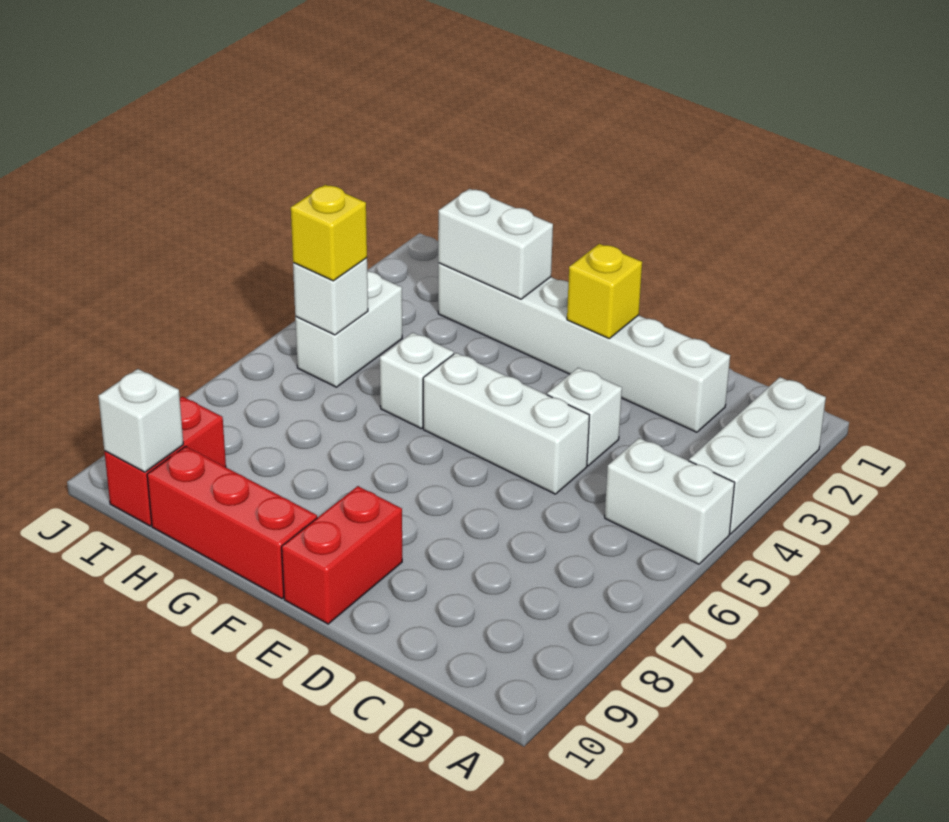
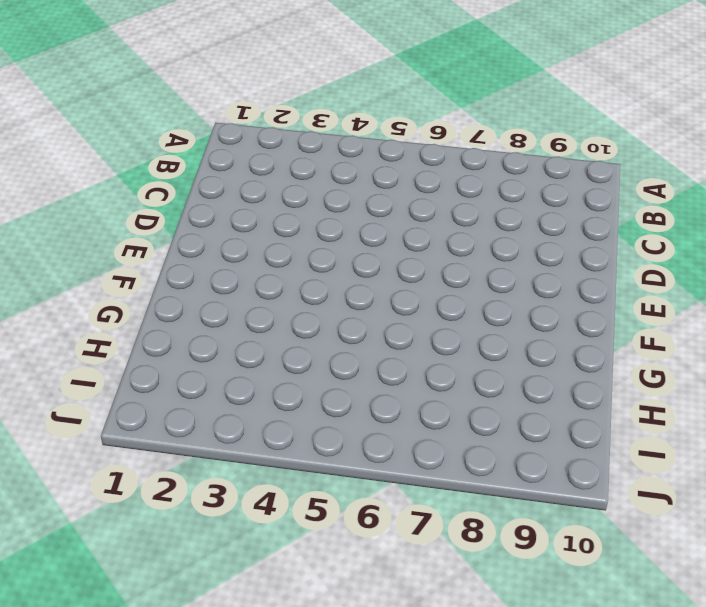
none -> white 1x3 brick [689,377,826,534]
none -> white 1x2 brick [605,438,735,564]
none -> white 1x6 brick [438,263,730,432]

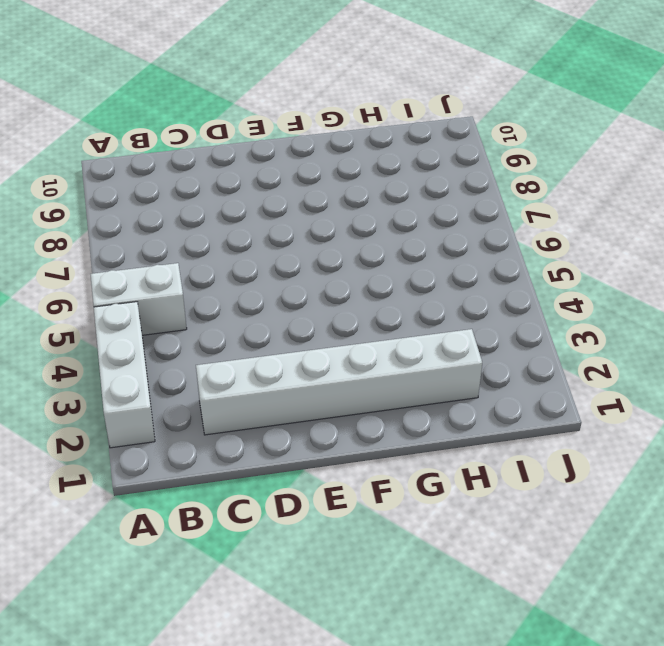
none -> white 1x1 brick [547,368,622,466]
none -> white 1x3 brick [423,353,589,494]
none -> red 1x2 brick [282,486,402,624]

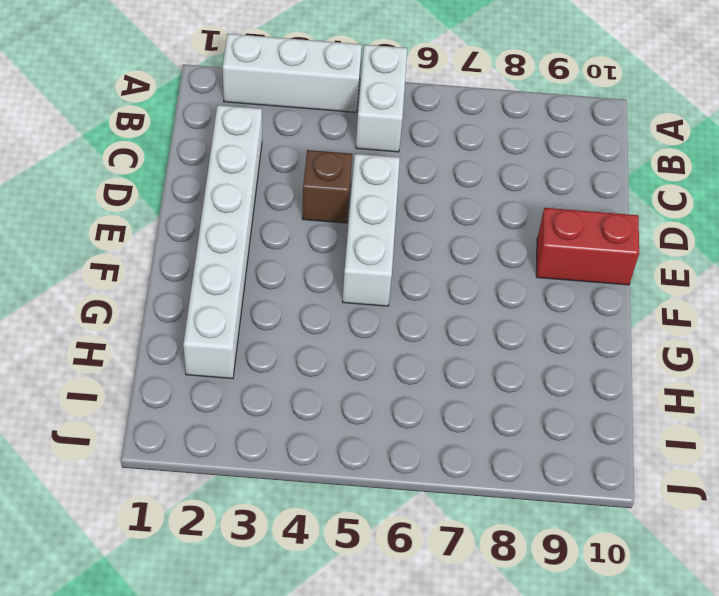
brown 1x1 brick [302,150,352,223] -> white 1x1 brick [547,368,622,466]
none -> red 1x3 brick [147,446,317,599]
none -> white 1x1 brick [380,333,454,428]
none -> white 1x2 brick [295,271,402,387]

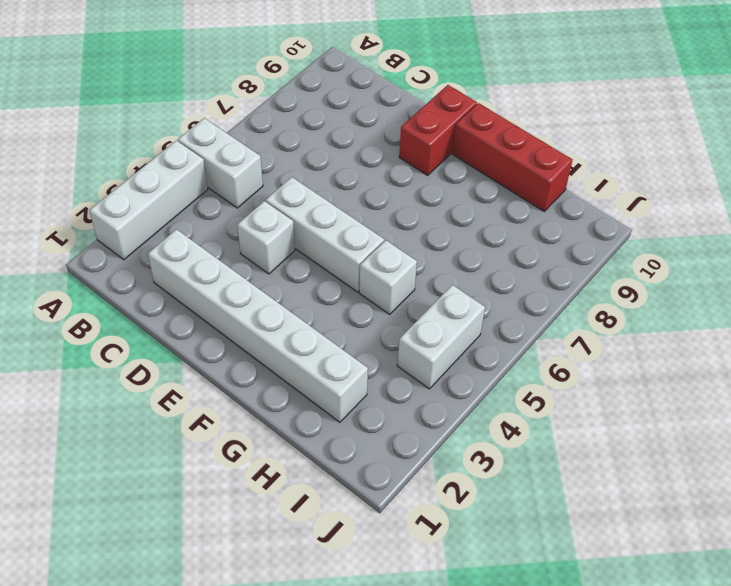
none -> red 1x2 brick [104,396,226,526]
none -> yellow 1x1 brick [567,244,642,338]
none -> white 1x2 brick [438,189,553,299]

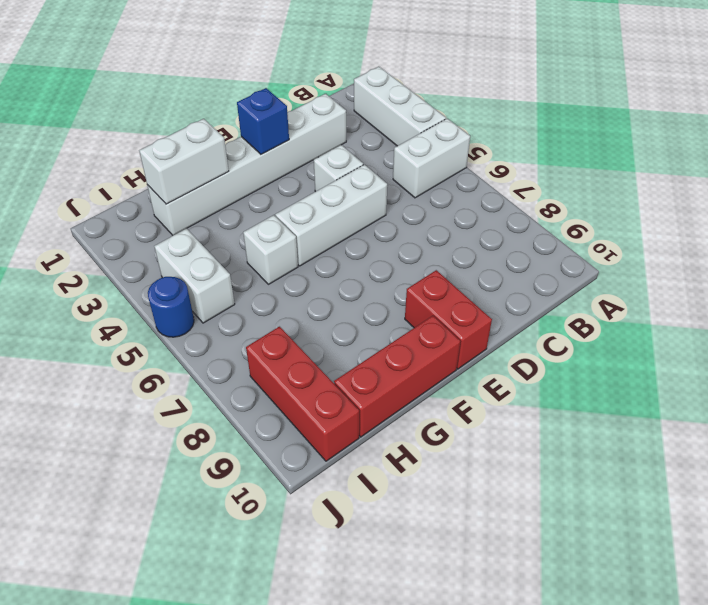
blue 1x1 brick [237,88,289,154] -> yellow 1x1 brick [567,244,642,338]
red 1x3 brick [246,327,359,461] -> red 1x2 brick [104,396,226,526]
blue 1x1 round brick [148,277,194,337] -> none
none -> white 1x1 brick [293,258,368,335]
none -> white 1x1 brick [99,369,183,472]
none -> yellow 1x1 brick [291,185,367,281]

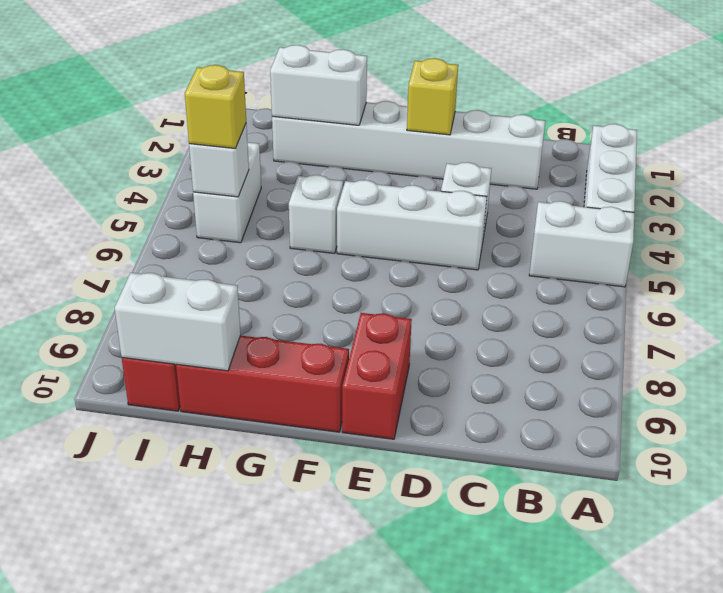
white 1x2 brick [115,273,241,371] -> white 1x1 brick [99,369,183,472]

